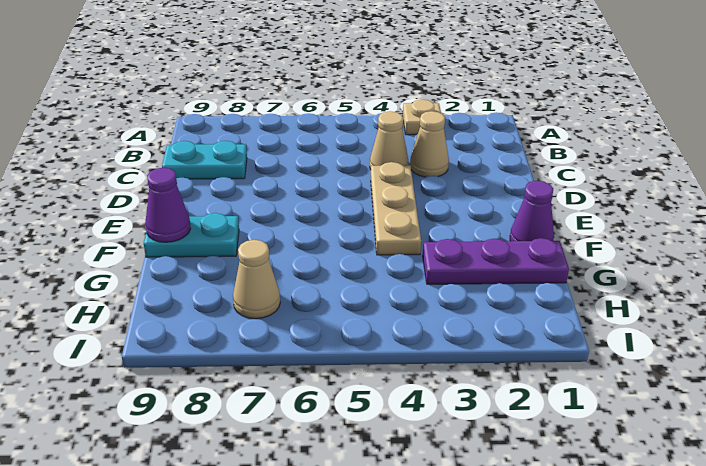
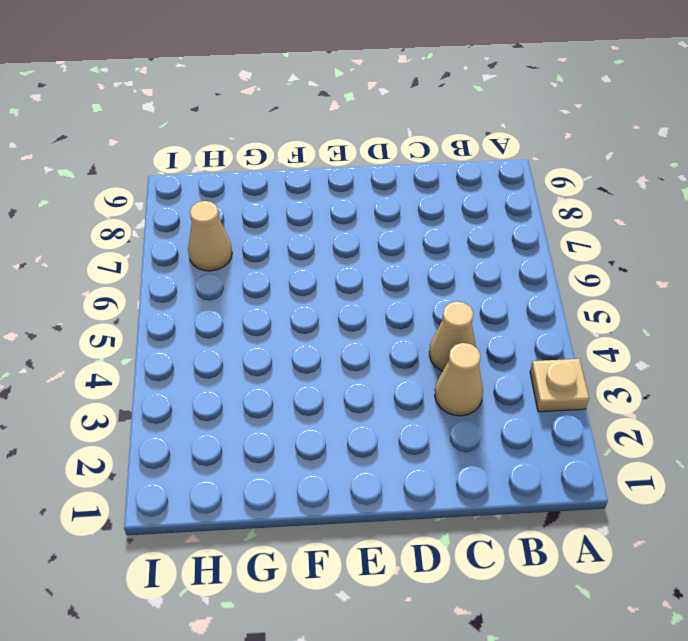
none -> cyan 1x2 plate [162,141,247,179]
none -> tan 1x3 plate [371,162,421,255]

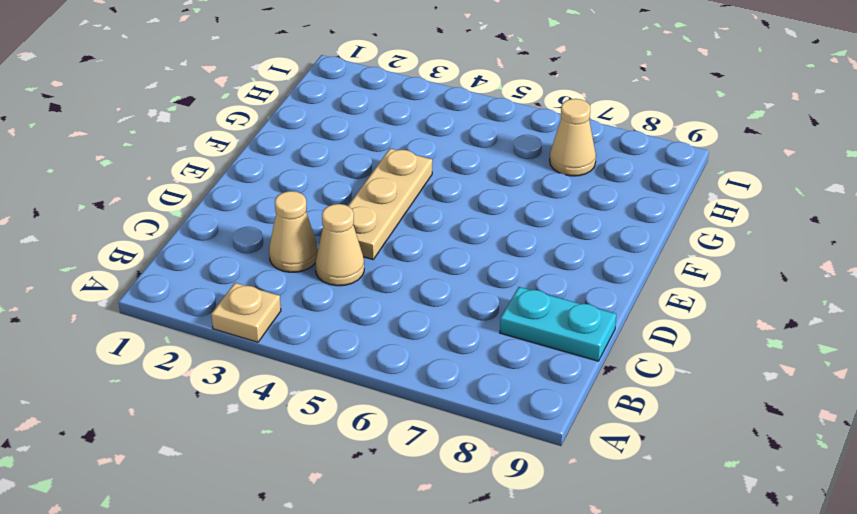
none -> purple 1x1 cone [510,181,554,241]
none -> cyan 1x2 plate [144,213,239,257]

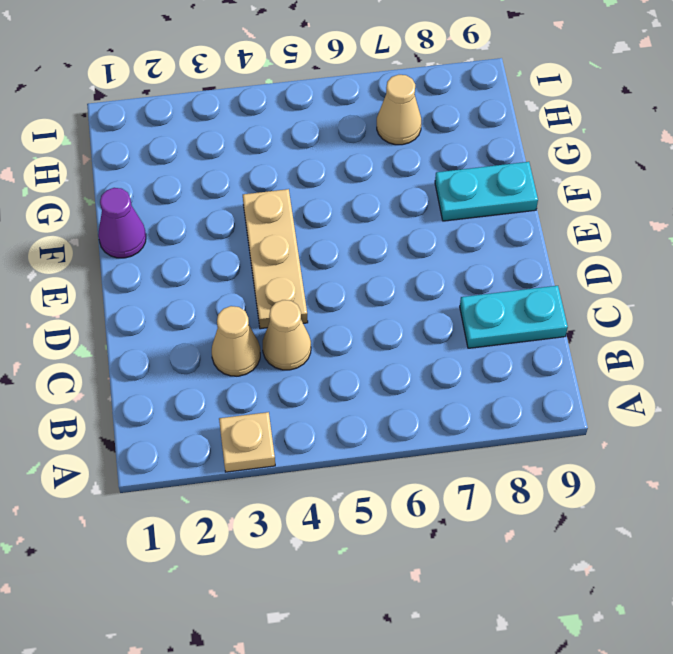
none -> purple 1x3 plate [423,238,569,284]
none -> purple 1x1 cone [146,168,191,242]

